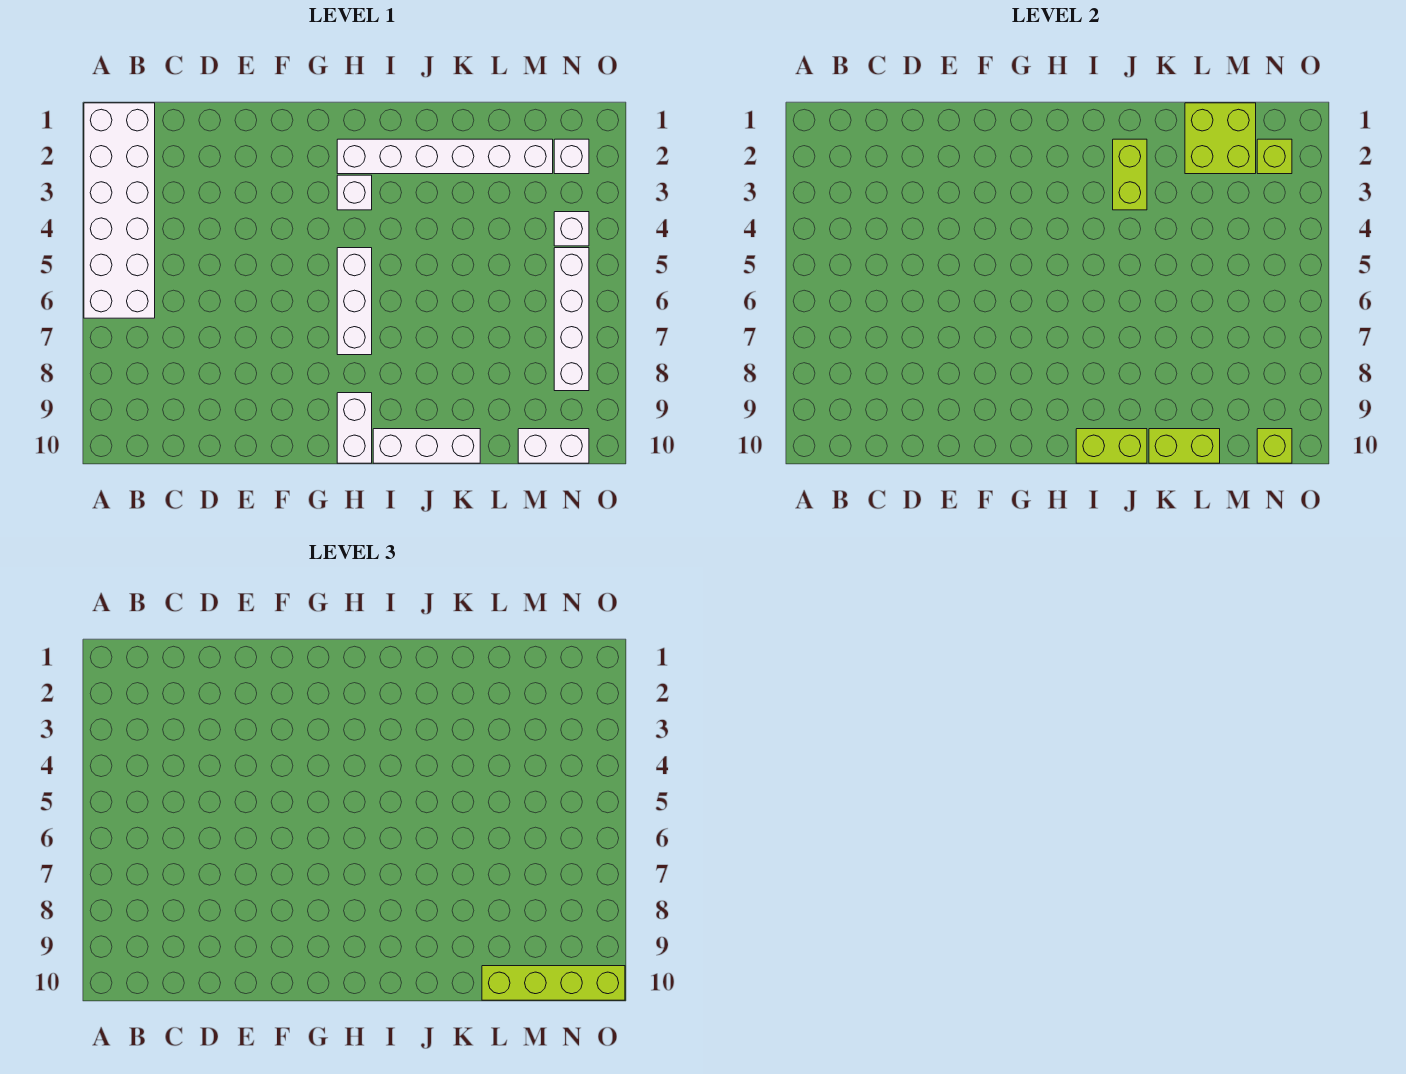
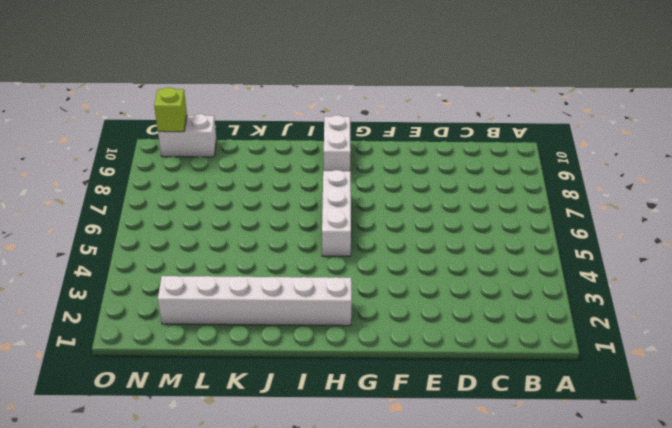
none -> white 2x6 brick [84,103,155,318]
none -> white 1x1 brick [337,175,372,210]
none -> white 1x3 brick [373,429,480,463]

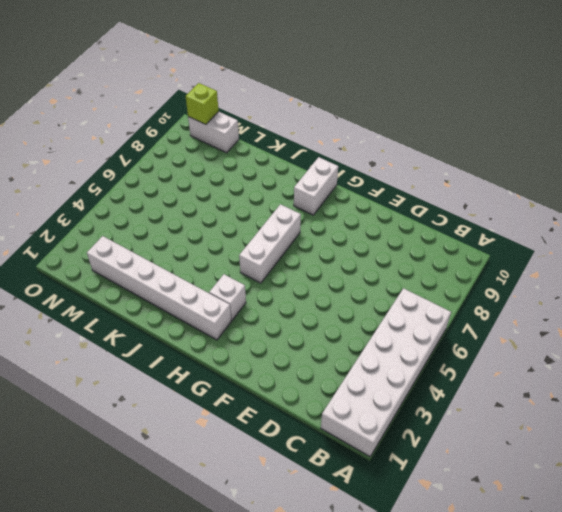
none -> white 1x3 brick [373,429,480,463]
none -> white 1x1 brick [554,139,589,174]
none -> white 1x1 brick [554,212,589,246]

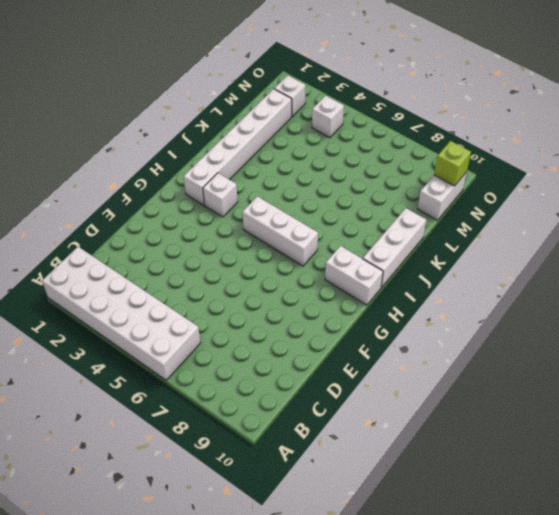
none -> white 1x4 brick [554,248,589,391]
none -> lime 1x2 brick [1076,429,1147,463]
none -> lime 1x2 brick [1113,139,1147,210]

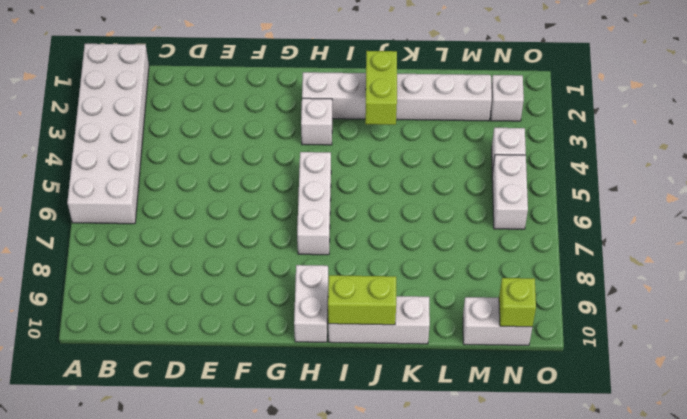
white 1x2 brick [492,155,528,229] -> white 1x4 brick [554,248,589,391]
none -> lime 1x2 brick [1149,429,1220,463]
none -> lime 2x2 brick [1185,103,1256,174]
none -> lime 1x1 brick [1257,139,1292,174]

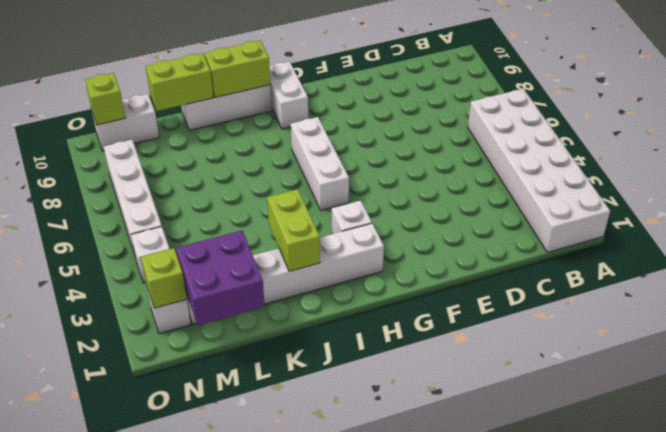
purple 2x2 brick [176,230,265,325] -> lime 2x2 brick [1185,103,1256,174]
none -> lime 1x4 brick [482,966,625,1000]

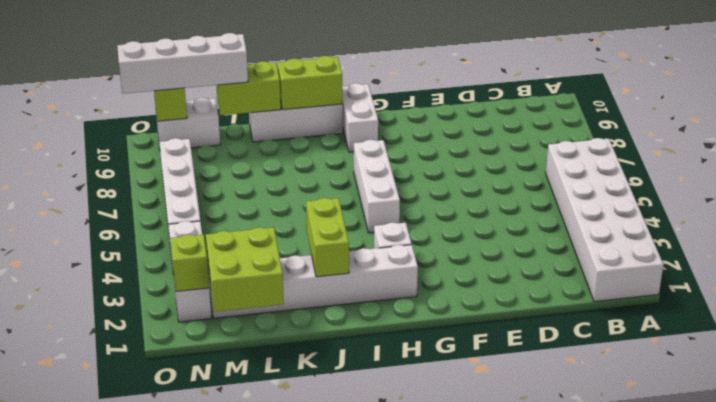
white 1x4 brick [117,33,248,94] -> lime 1x4 brick [482,966,625,1000]

